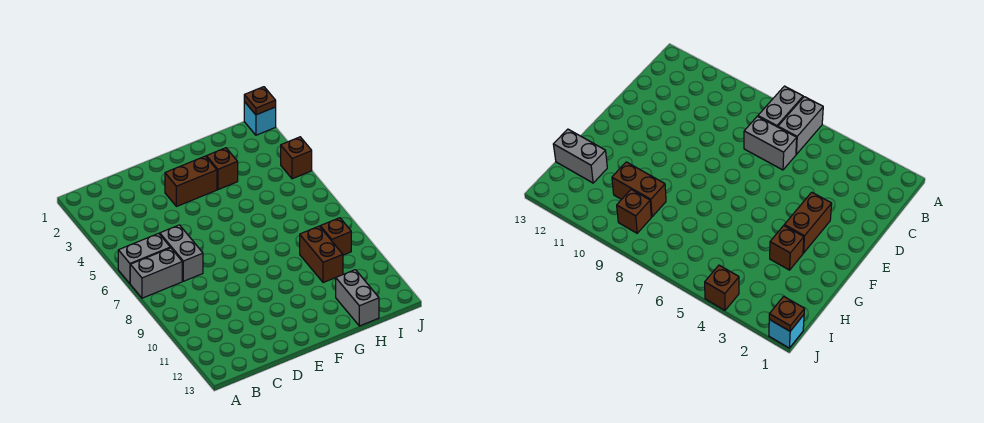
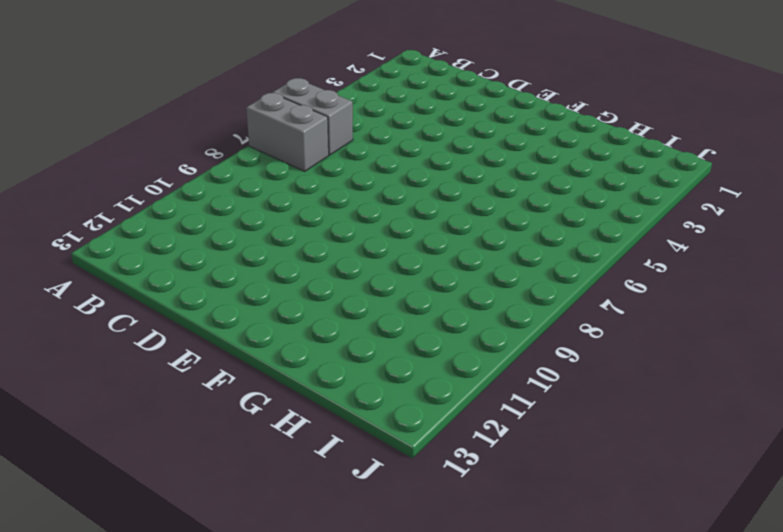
none -> grey 1x2 brick [160,225,203,281]
none -> brown 1x2 brick [165,156,217,207]

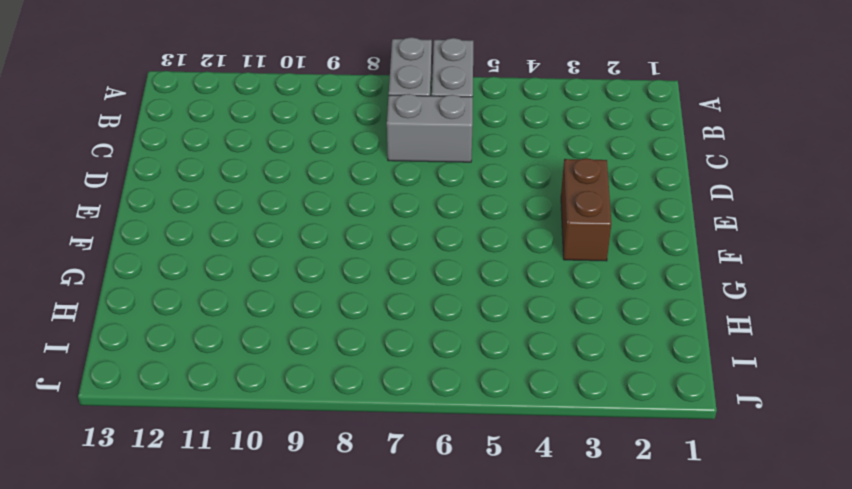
none -> brown 1x1 brick [206,148,238,190]
none -> brown 1x2 brick [300,226,343,283]

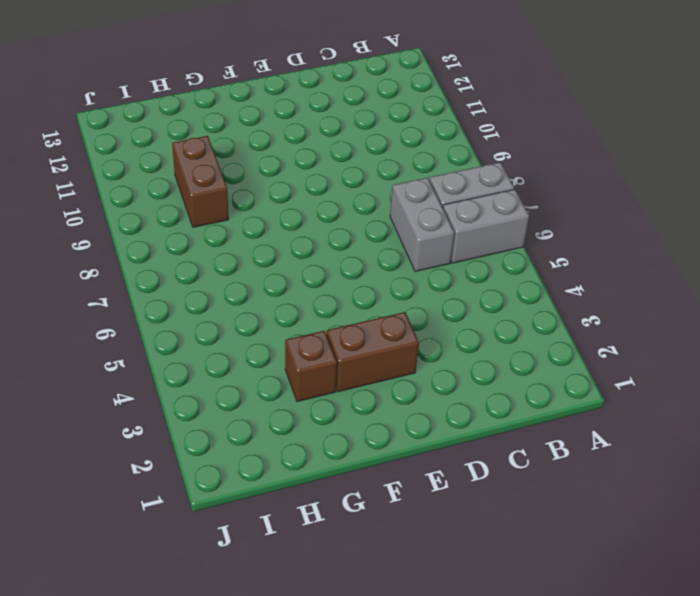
none -> grey 1x2 brick [336,270,379,326]
none -> brown 1x1 brick [320,218,351,255]

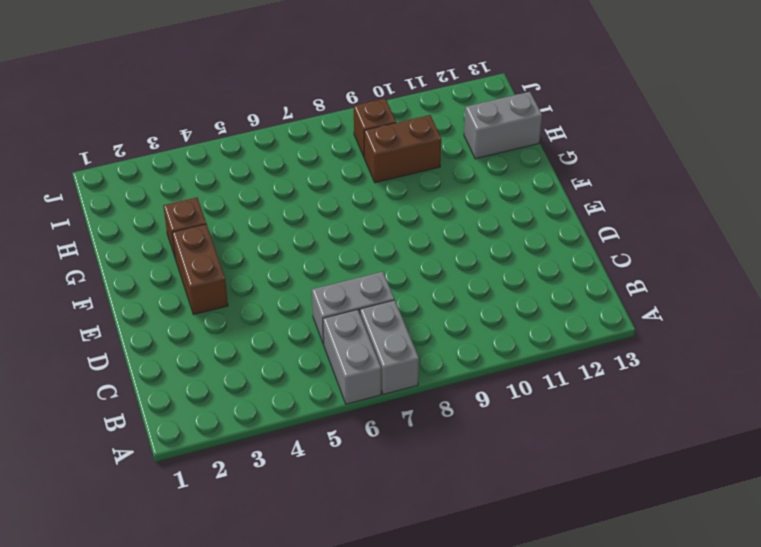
none -> cyan 1x1 brick [244,102,276,135]
none -> brown 1x1 brick [281,137,312,179]

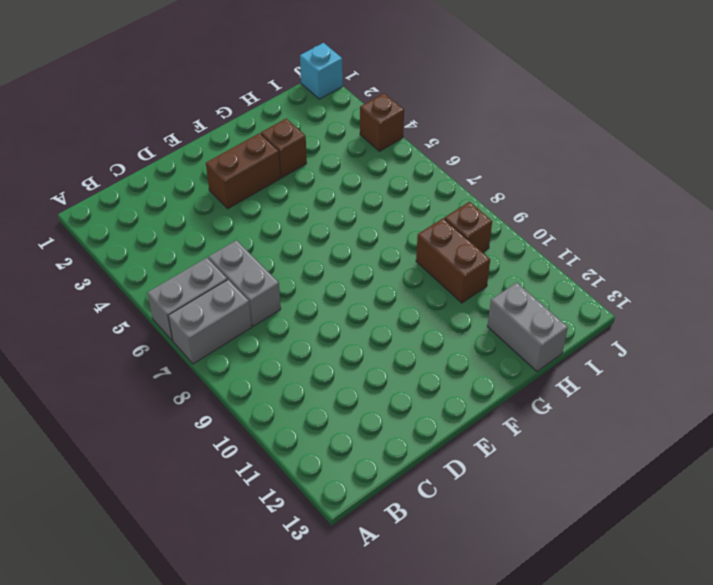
none -> brown 1x1 plate [244,87,276,115]

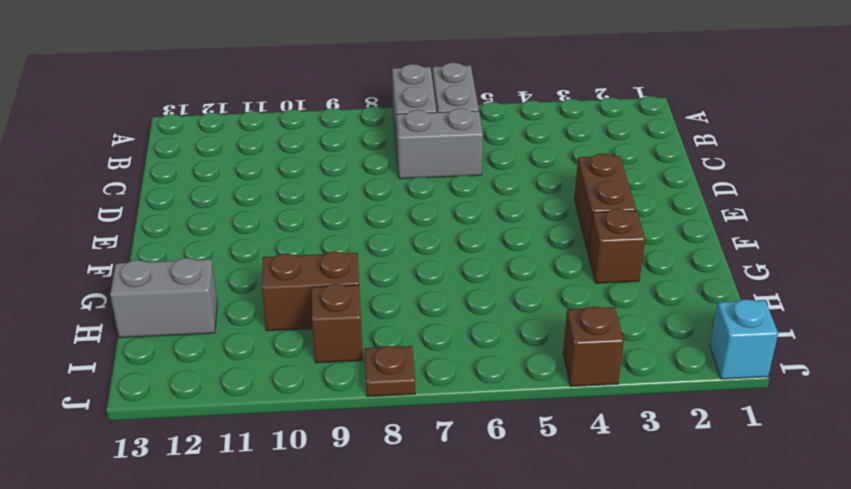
brown 1x1 plate [365,346,415,397] -> brown 1x1 plate moved to [244,87,276,115]

